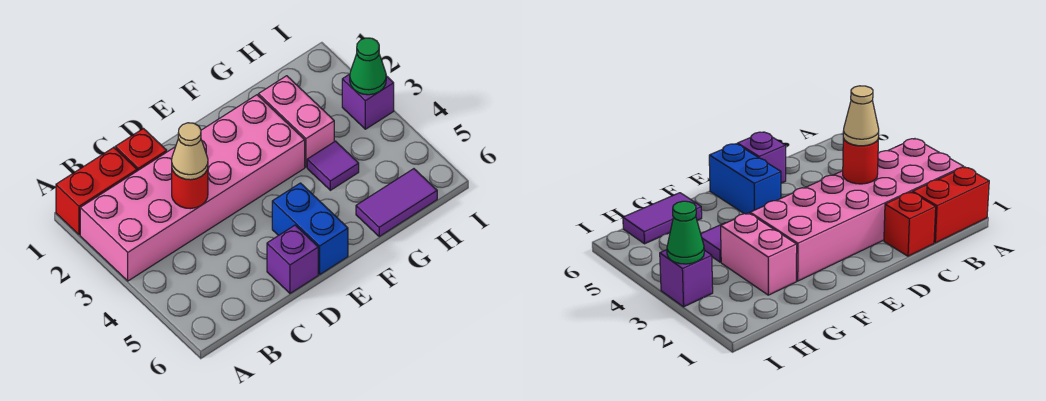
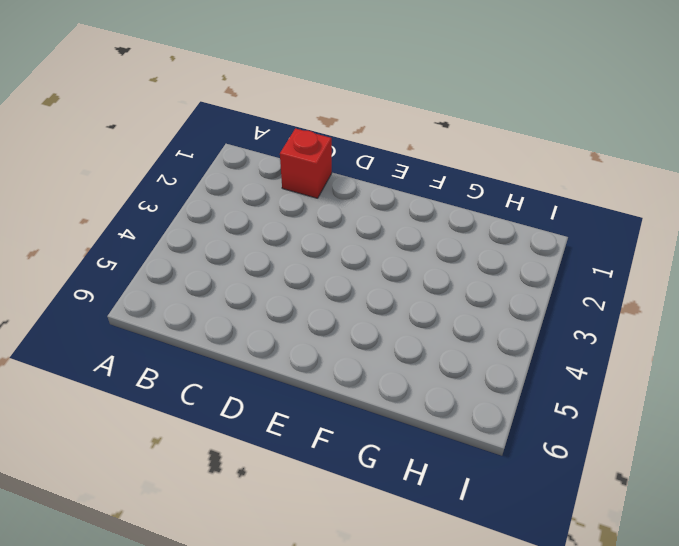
none -> red 1x2 brick [56,148,137,235]
none -> pink 2x6 brick [80,95,305,281]
none -> purple 1x1 brick [267,225,318,293]

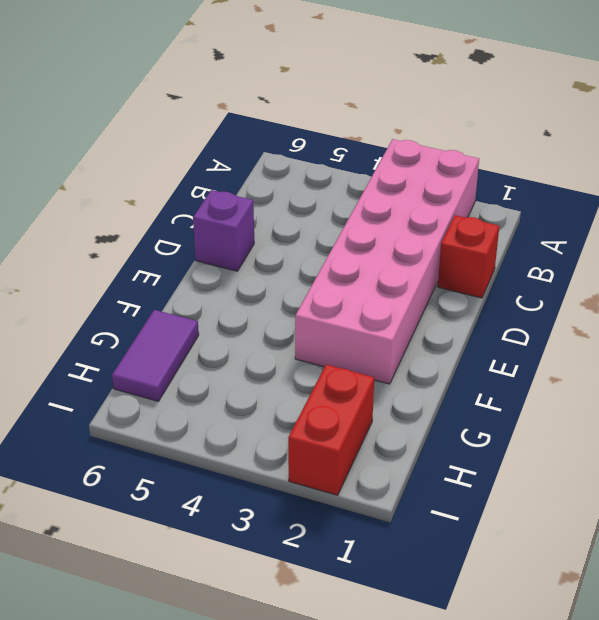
red 1x2 brick [288,365,374,495] -> red 1x2 brick moved to [56,148,137,235]
none -> blue 1x2 brick [272,183,348,274]
none -> pink 1x2 brick [258,76,334,167]
none -> purple 1x1 tile [307,141,359,190]

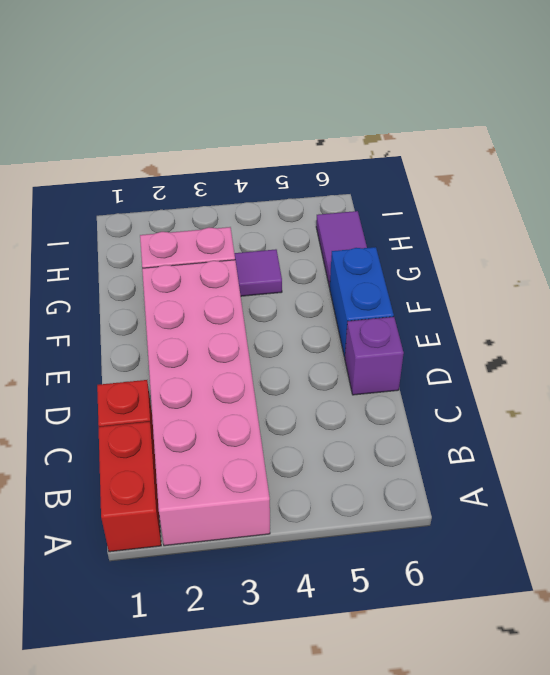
blue 1x2 brick [330,247,394,357] -> blue 1x2 brick turned to [272,183,348,274]
none -> purple 1x1 brick [342,74,394,129]
none -> red 1x1 round brick [172,169,208,209]
none -> green 1x1 cone [350,38,386,95]

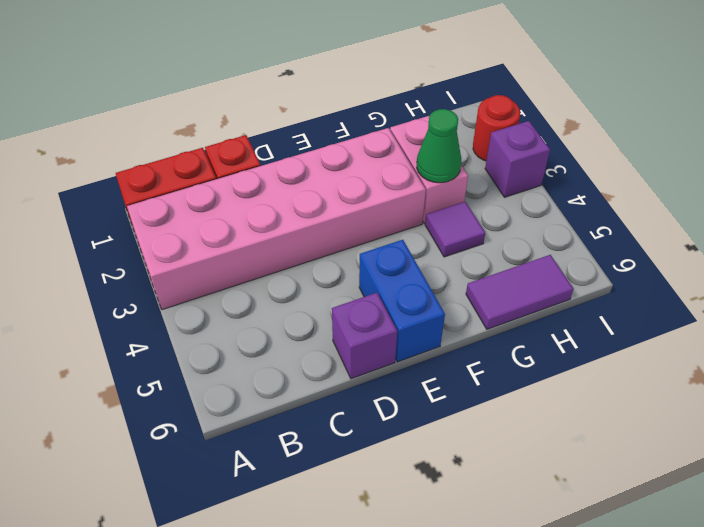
green 1x1 cone [417,109,461,183] -> green 1x1 cone moved to [350,38,386,95]
red 1x1 round brick [473,95,520,161] -> red 1x1 round brick moved to [172,169,208,209]
none -> tan 1x1 cone [172,123,208,180]

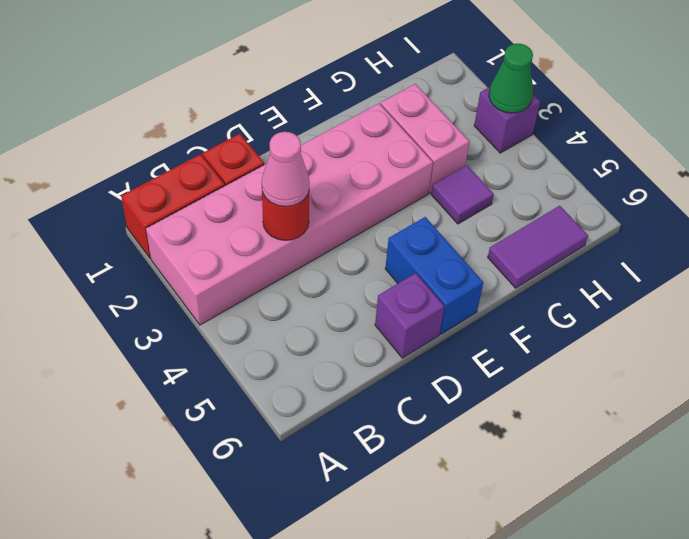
pink 1x1 cone [262,132,310,207] -> tan 1x1 cone [172,123,208,180]

